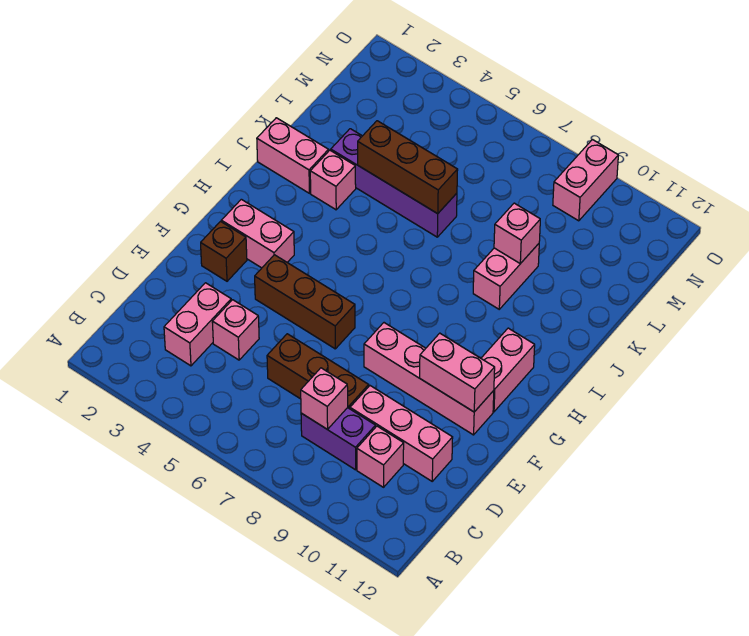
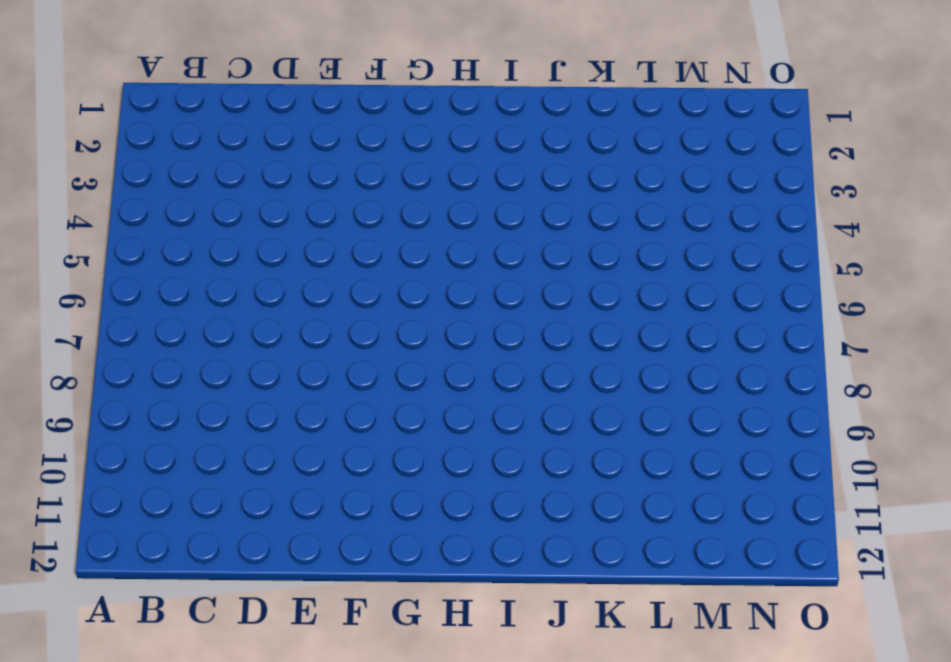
none -> pink 1x2 brick [164,283,231,366]
none -> purple 1x2 brick [301,408,376,470]
none -> pink 1x1 brick [357,426,404,487]

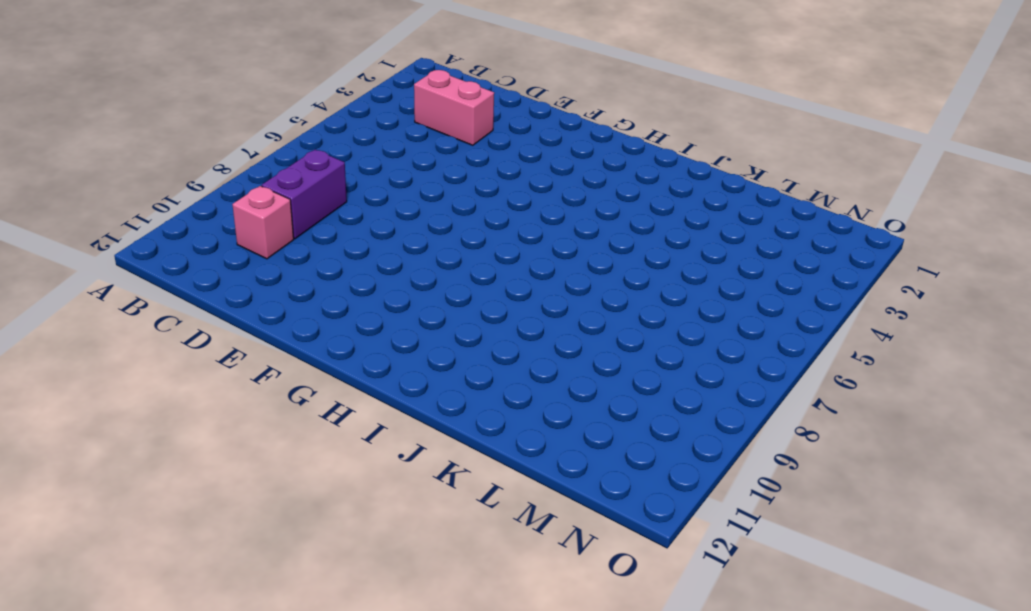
none -> pink 1x1 brick [212,300,259,360]
none -> brown 1x3 brick [267,334,369,409]
none -> pink 1x3 brick [350,386,453,481]

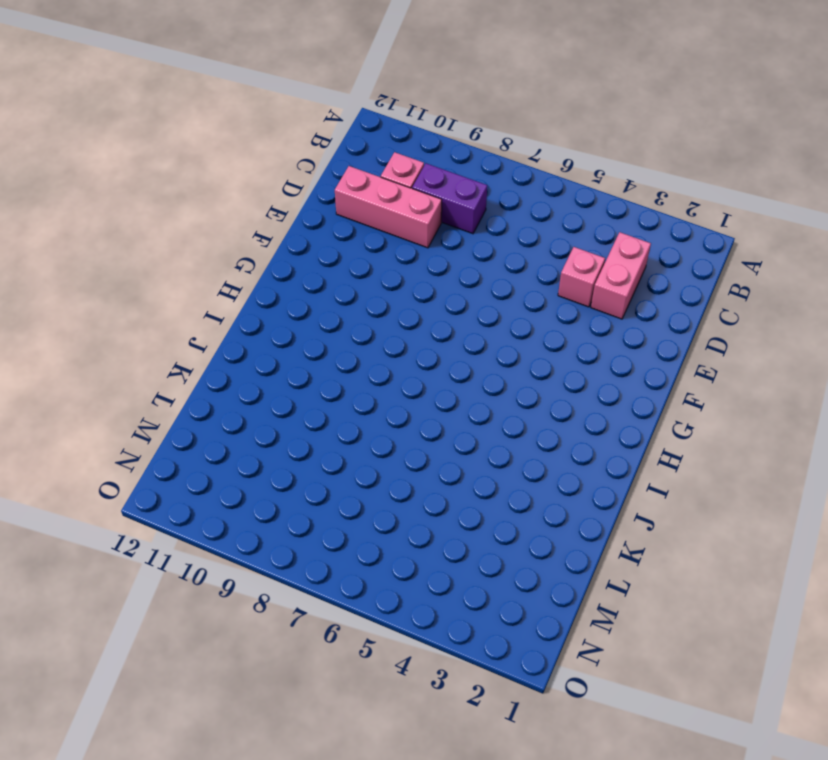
none -> brown 1x3 brick [267,334,369,409]
none -> brown 1x1 brick [201,222,247,281]
none -> brown 1x3 brick [255,255,355,349]

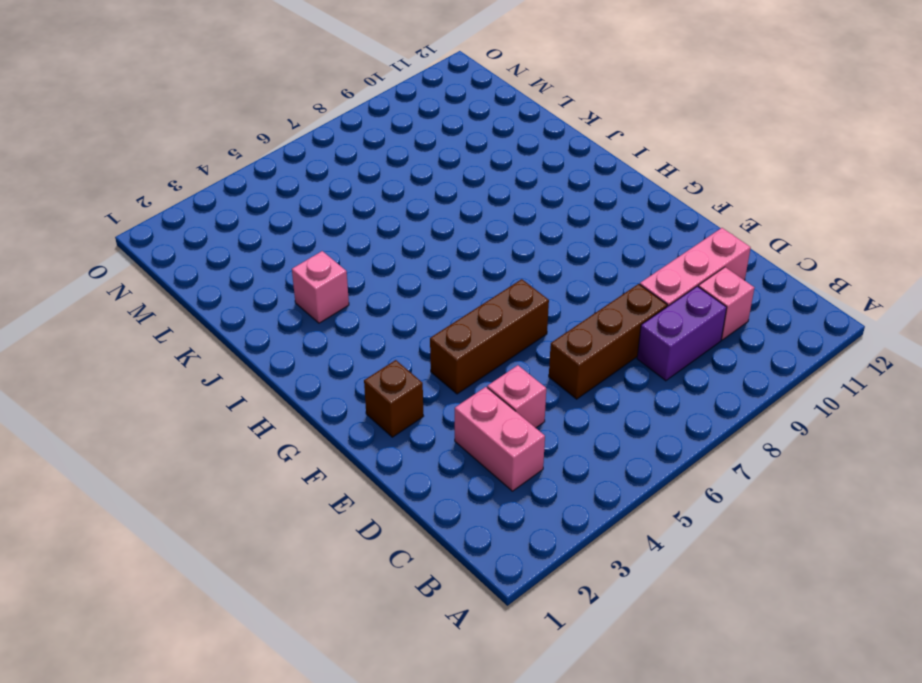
none -> pink 1x4 brick [364,323,494,435]
none -> pink 1x2 brick [221,199,294,268]
none -> pink 1x2 brick [481,328,535,412]

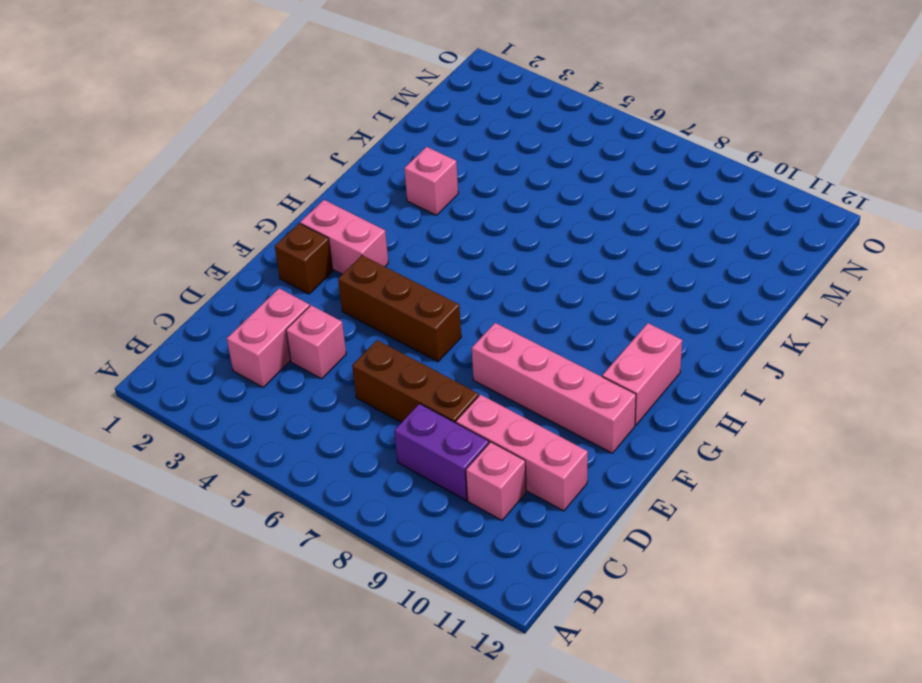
none -> pink 1x2 brick [257,118,329,193]
none -> pink 1x2 brick [473,244,539,309]
none -> purple 1x4 brick [331,129,457,237]

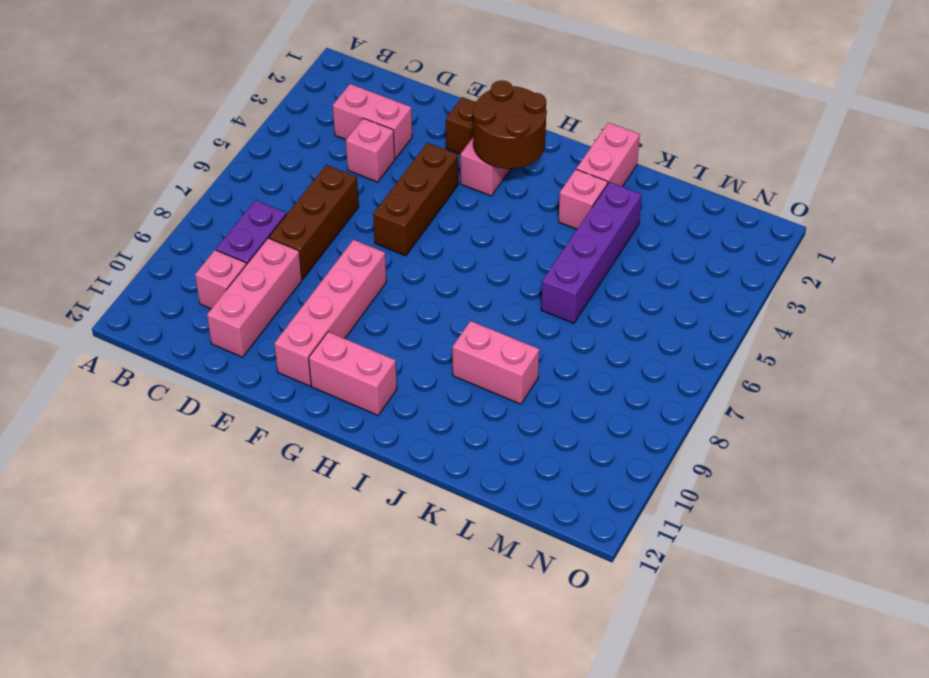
brown 2x2 round brick [473,80,546,169] -> none
none -> pink 1x2 brick [553,140,618,221]
none -> pink 1x1 brick [301,368,348,430]
none -> pink 1x2 brick [420,333,495,412]

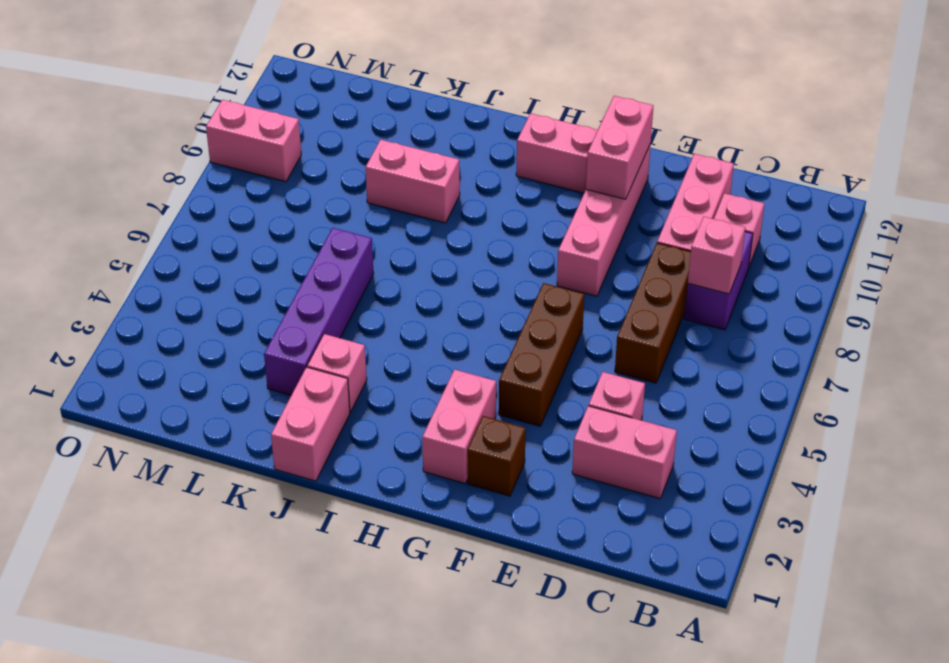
none -> brown 1x3 brick [358,121,458,214]
none -> pink 1x1 brick [494,203,540,264]

